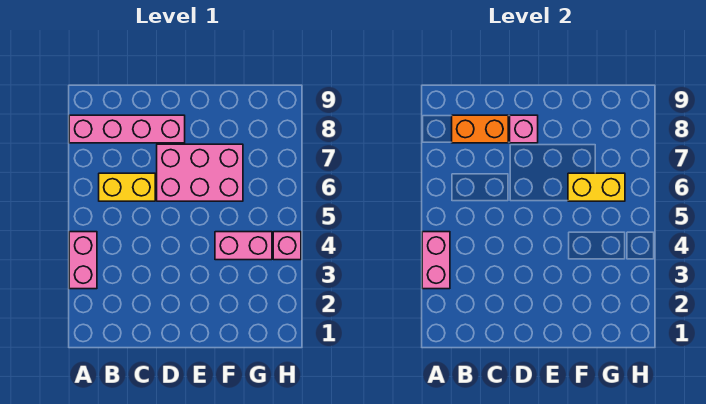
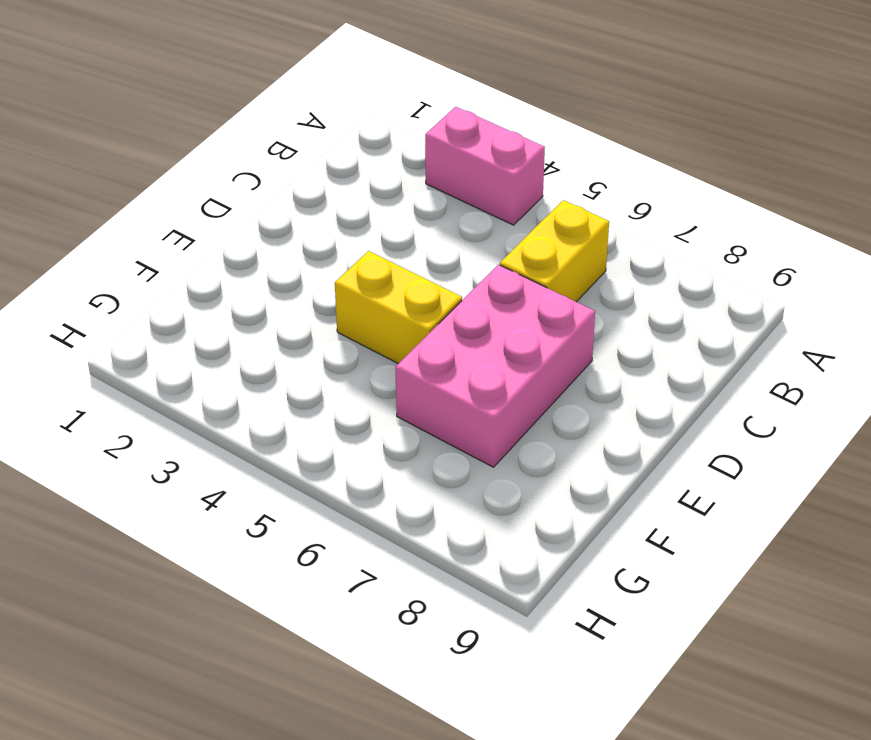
yellow 1x2 brick [335,251,462,364] -> yellow 1x2 brick turned to [568,173,625,201]
none -> pink 1x4 brick [69,115,185,143]
none -> pink 1x2 brick [215,232,272,260]

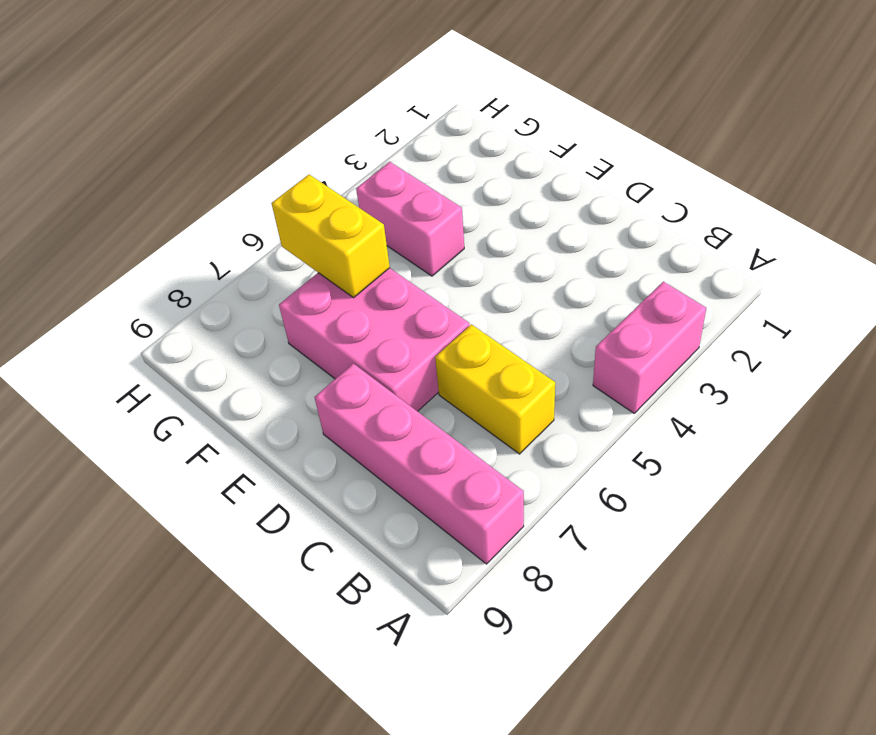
none -> pink 1x1 brick [273,232,301,260]
none -> pink 1x2 brick [422,232,450,289]

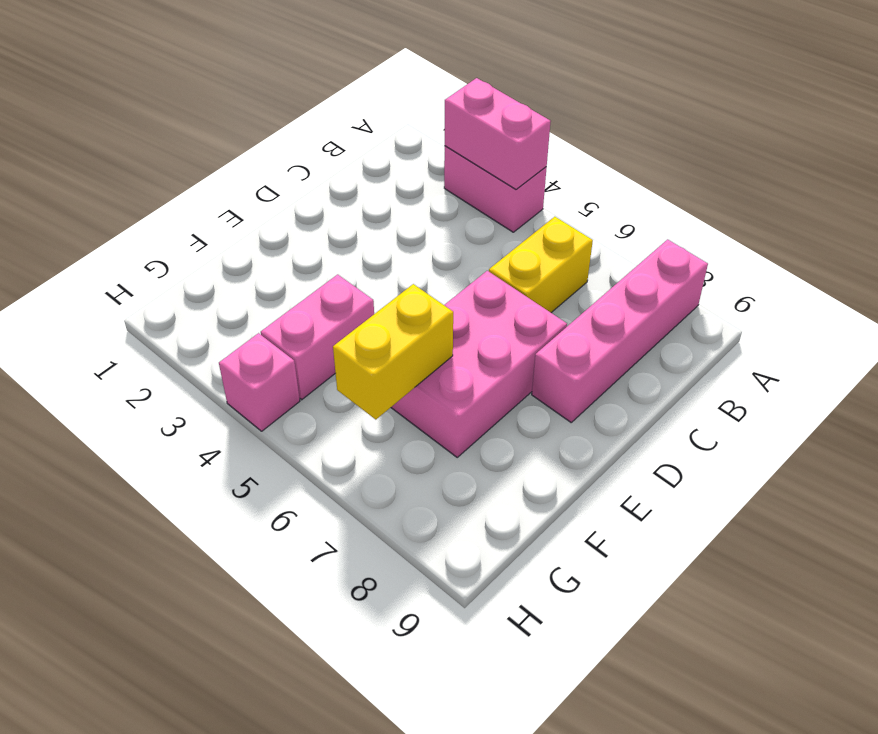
none -> orange 1x2 brick [452,115,508,143]
none -> pink 1x1 brick [510,115,538,143]

